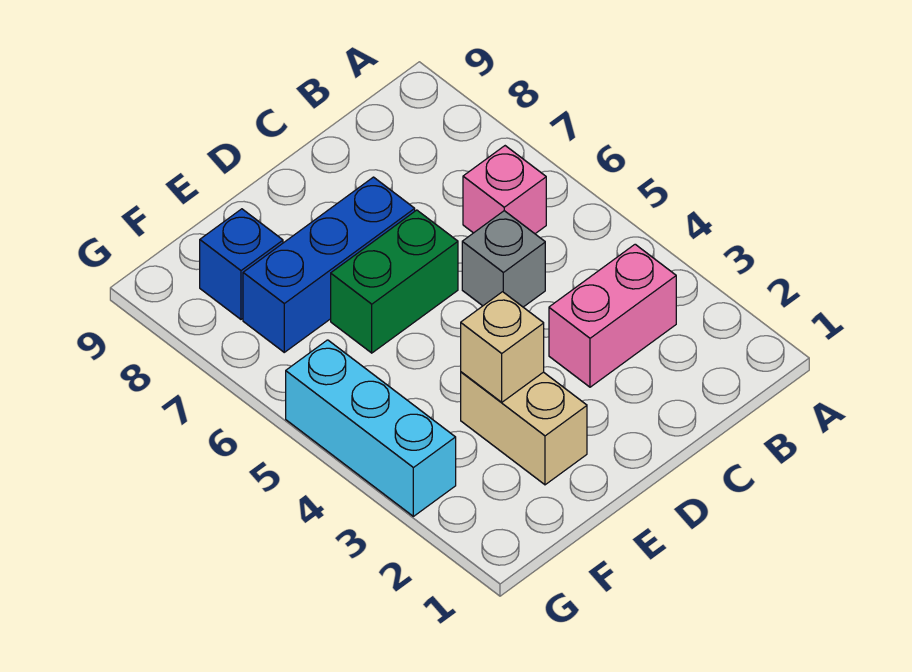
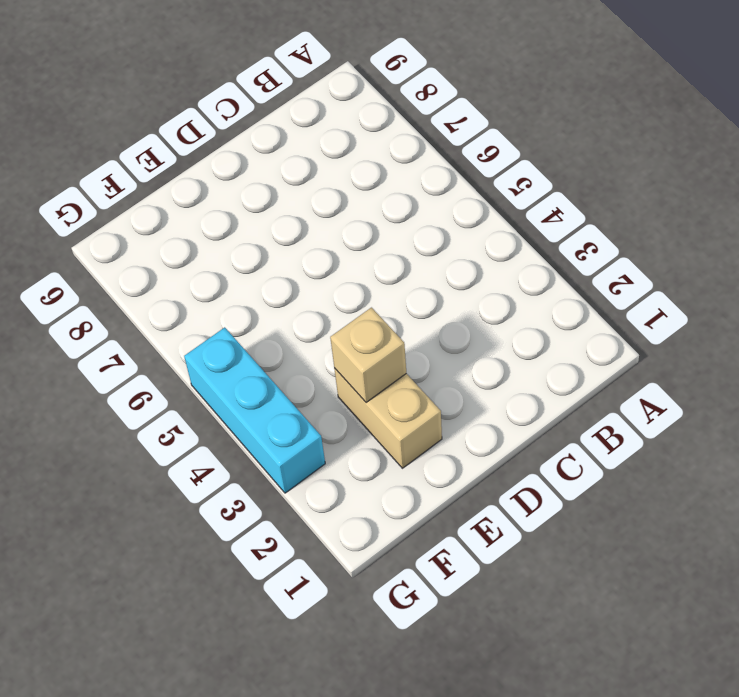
none -> pink 1x2 brick [549,244,676,387]
none -> pink 1x1 brick [463,146,546,234]

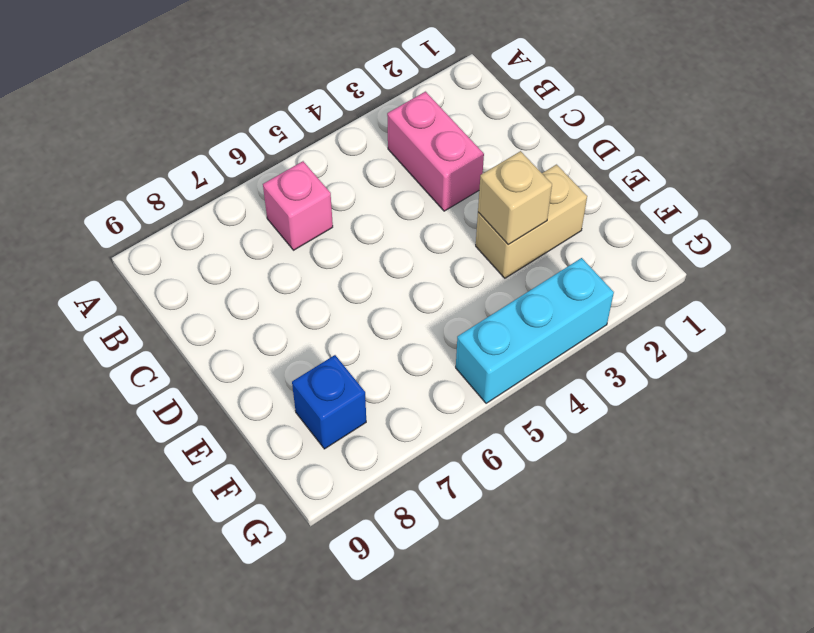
none -> grey 1x1 brick [462,211,545,307]
none -> green 1x2 brick [331,210,458,353]

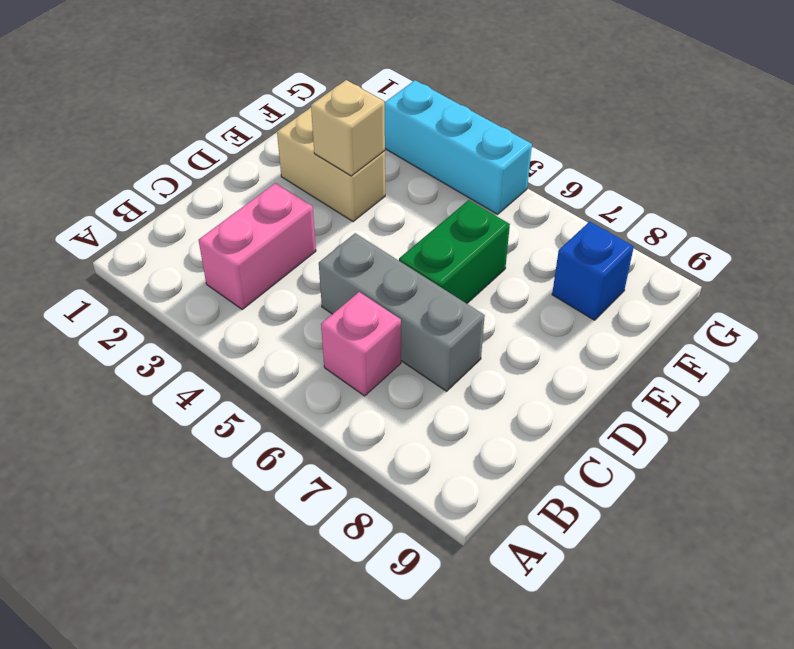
grey 1x3 brick [319,233,485,391] -> grey 1x1 brick [462,211,545,307]
none -> blue 1x3 brick [243,177,415,352]

